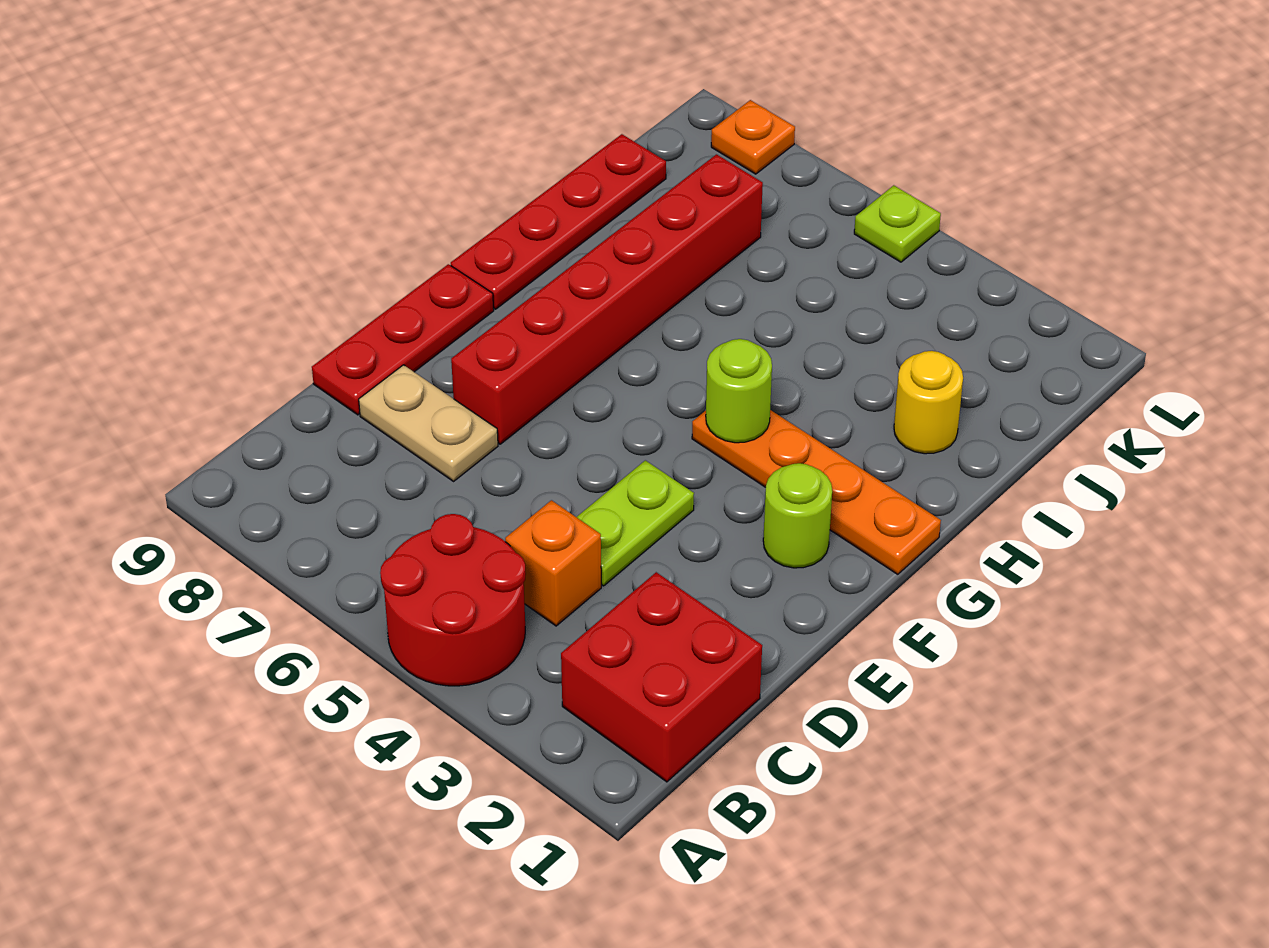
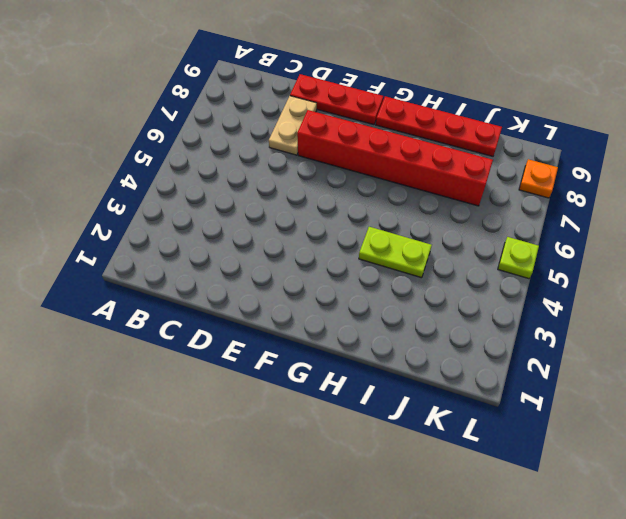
lime 1x2 plate [359,227,432,278] -> lime 1x2 plate moved to [577,460,694,586]
none -> red 2x2 round brick [380,514,526,686]
none -> red 2x2 brick [561,572,762,782]
none -> orange 1x1 brick [505,500,601,626]

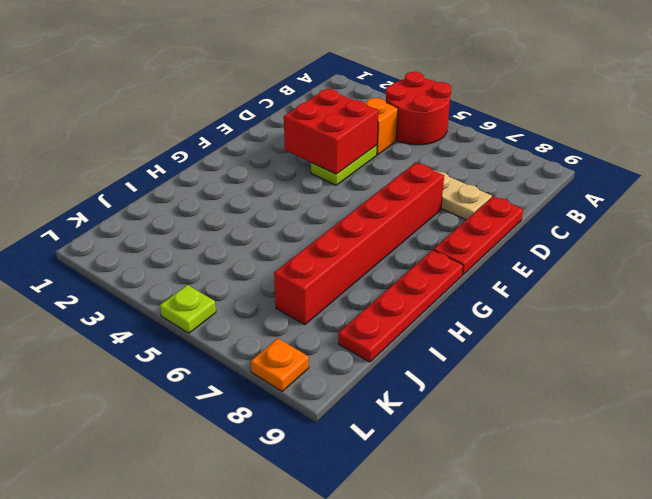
red 2x2 brick [284,89,378,174] -> red 2x2 brick moved to [561,572,762,782]
none -> lime 1x1 round brick [763,463,832,568]
none -> orange 1x4 plate [692,410,941,574]
none -> yellow 1x1 round brick [894,351,963,454]

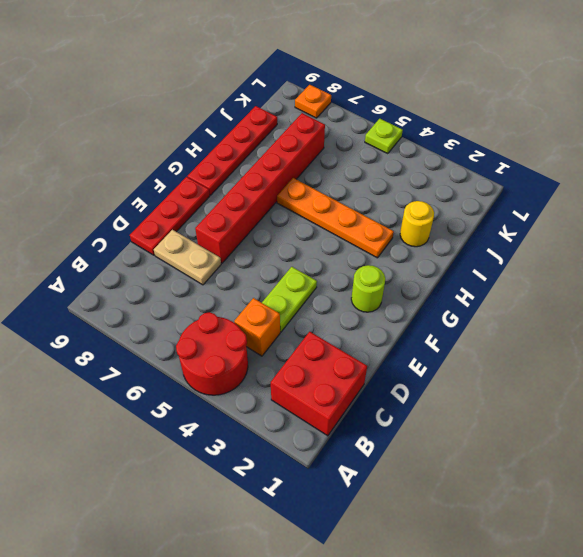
orange 1x4 plate [277,178,394,258] -> orange 1x4 plate moved to [692,410,941,574]
none -> lime 1x1 round brick [706,339,772,443]

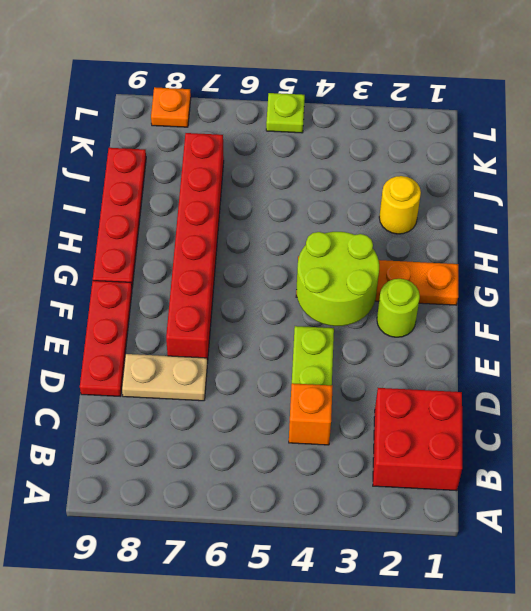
lime 2x2 round brick [296,232,379,326] -> lime 1x1 round brick [706,339,772,443]
none -> red 2x2 round brick [380,514,526,686]

